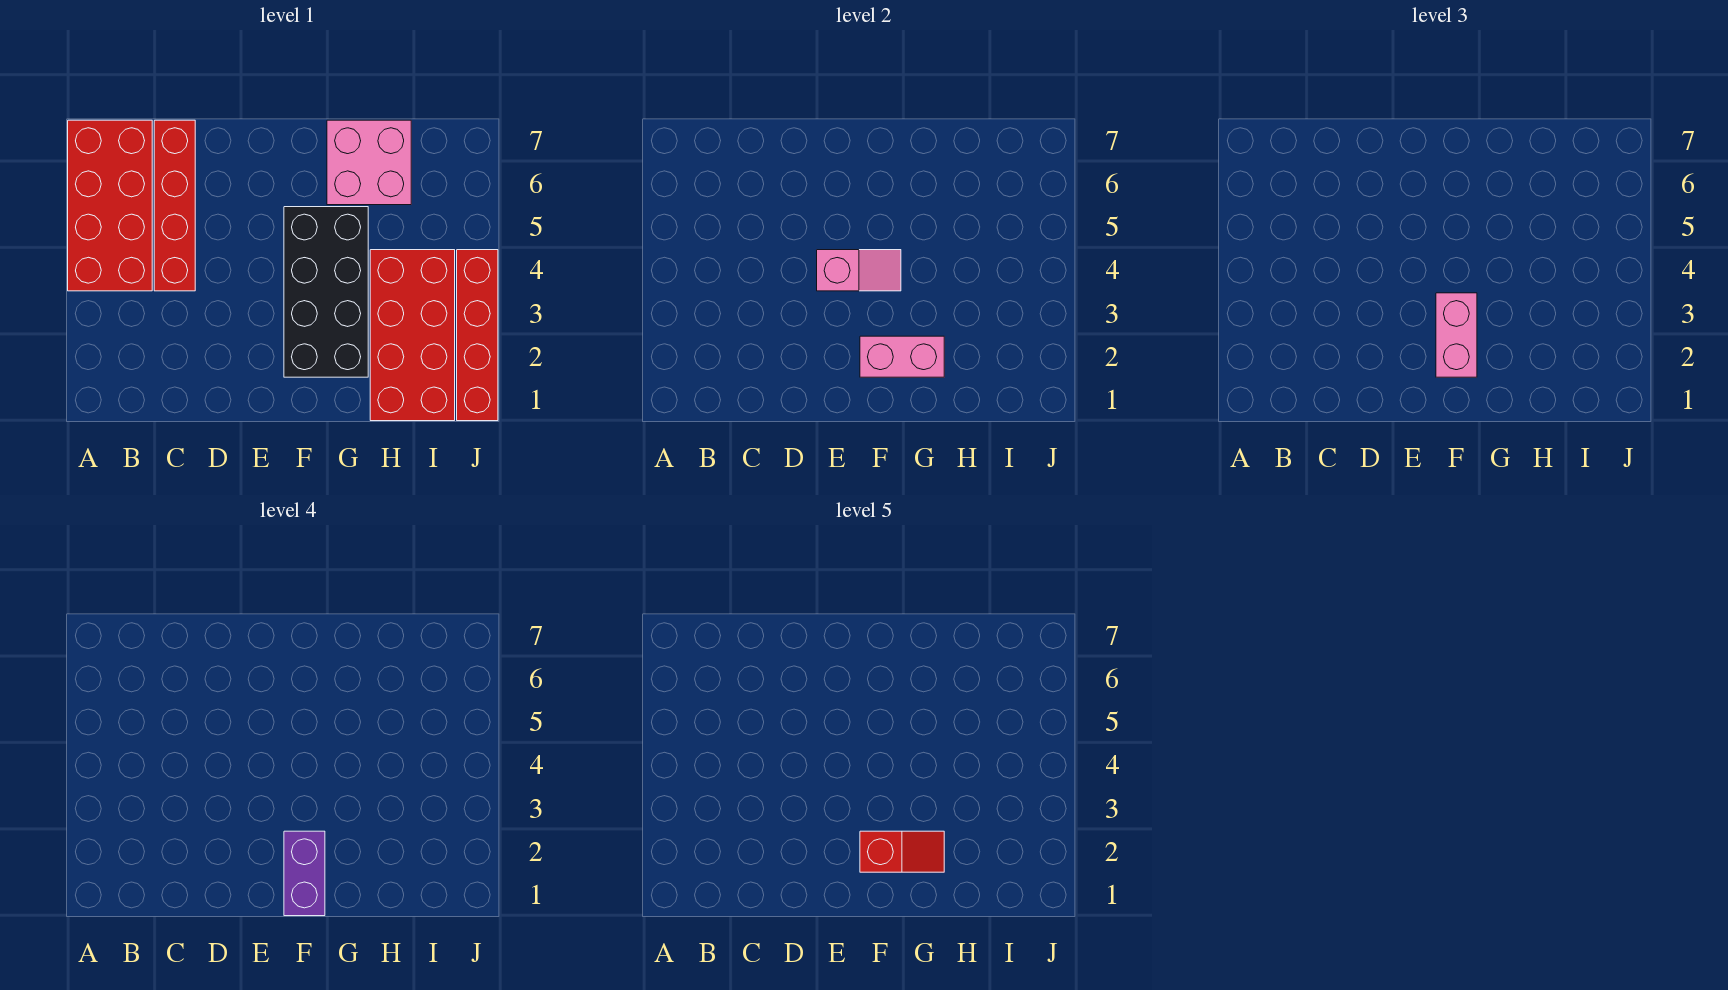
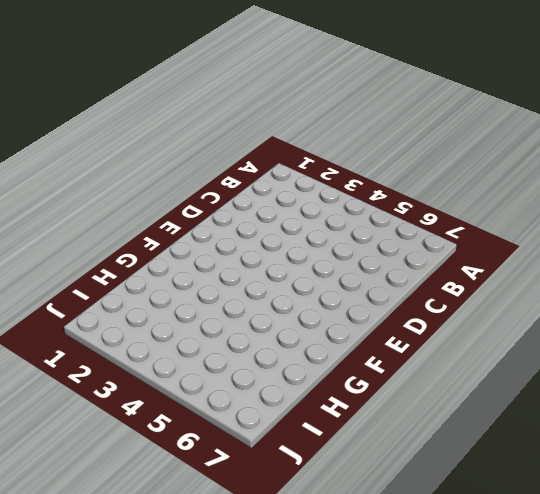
none -> red 2x4 brick [68,120,152,291]
none -> red 1x4 brick [154,120,195,291]

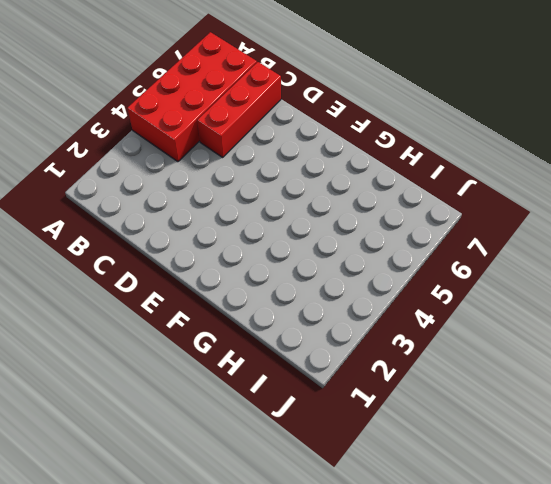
red 1x3 brick [197,62,281,157] -> red 1x4 brick [154,120,195,291]
none -> black 2x4 brick [284,207,368,377]
none -> pink 2x2 brick [327,120,411,205]

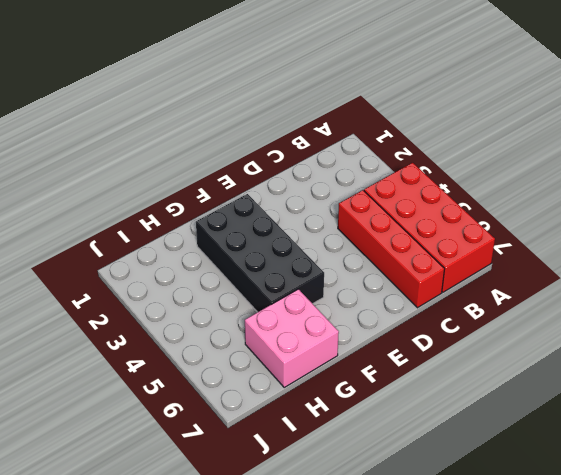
none -> red 2x4 brick [370,250,455,421]
none -> red 1x4 brick [457,250,498,421]

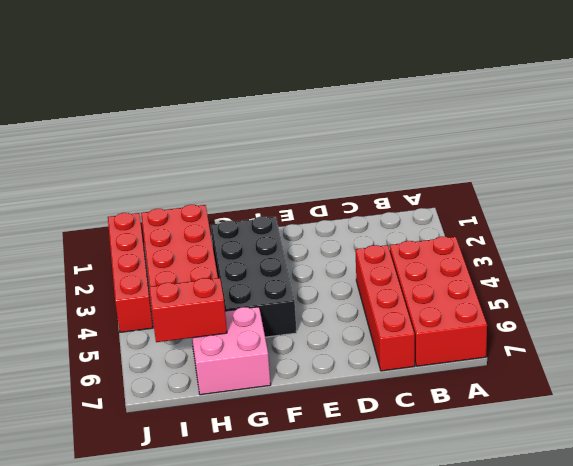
red 1x2 brick [149,278,227,342] -> none
none -> pink 1x2 slope [817,250,901,291]
none -> pink 1x2 brick [860,336,944,377]

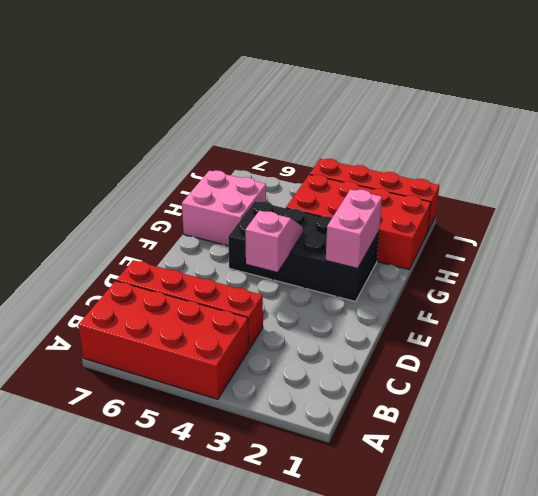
none -> pink 1x2 brick [1436,293,1477,377]
none -> purple 1x2 brick [284,831,325,916]

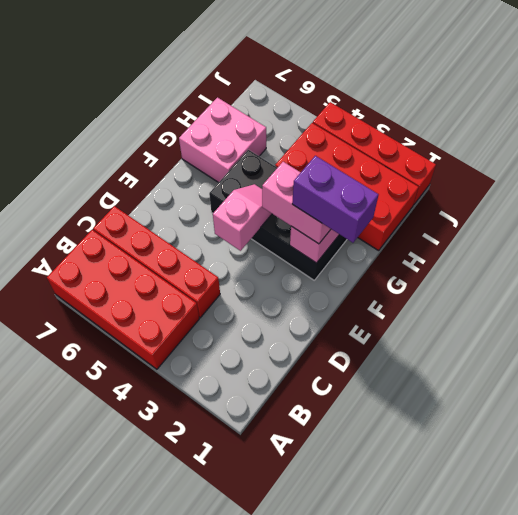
none -> red 1x2 slope [860,831,944,872]

